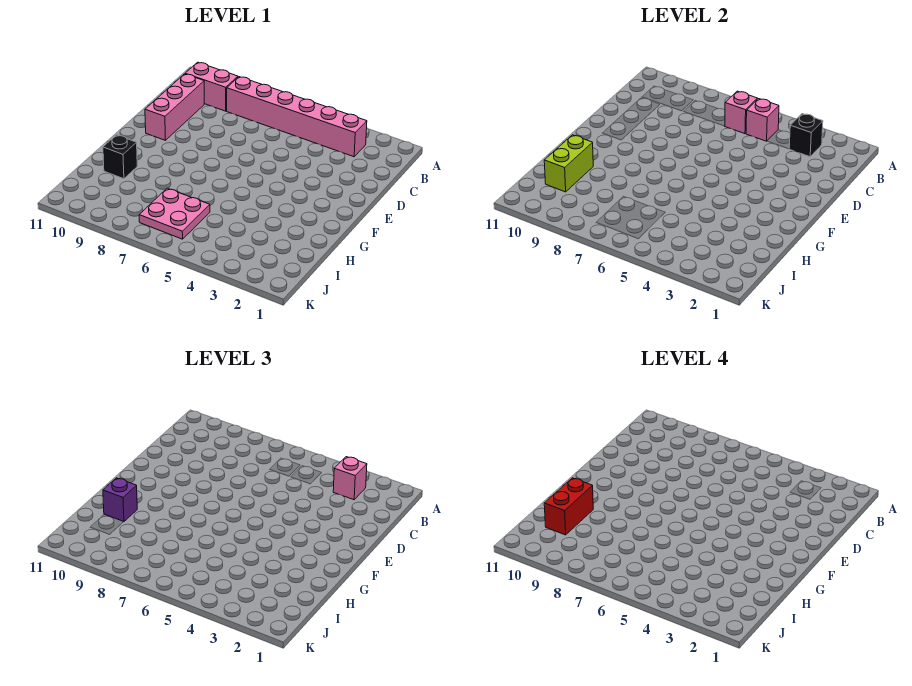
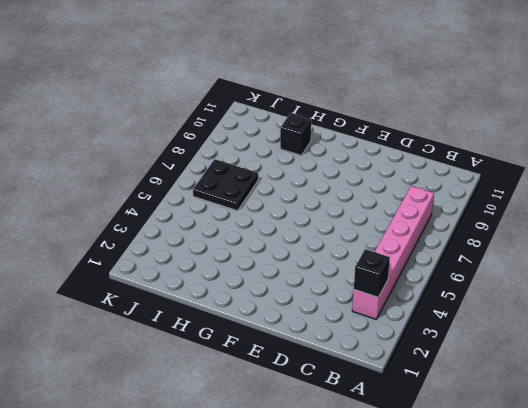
black 2x2 plate [193,159,258,211] -> pink 2x2 plate [139,188,210,239]
none -> pink 1x2 brick [185,62,238,111]
none -> pink 1x3 brick [145,74,204,140]
none -> pink 1x1 brick [746,99,779,141]

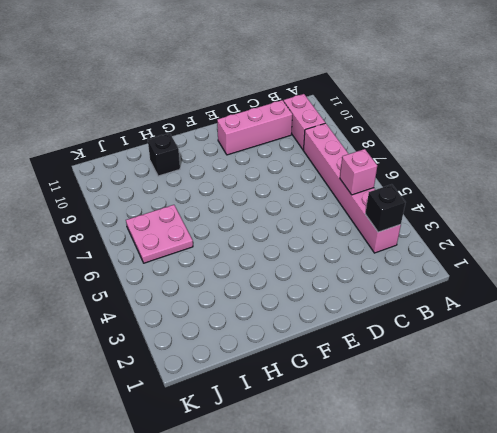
none -> pink 1x1 brick [725,91,757,134]
none -> lime 1x2 brick [544,135,593,192]
none -> pink 1x1 brick [333,457,367,500]

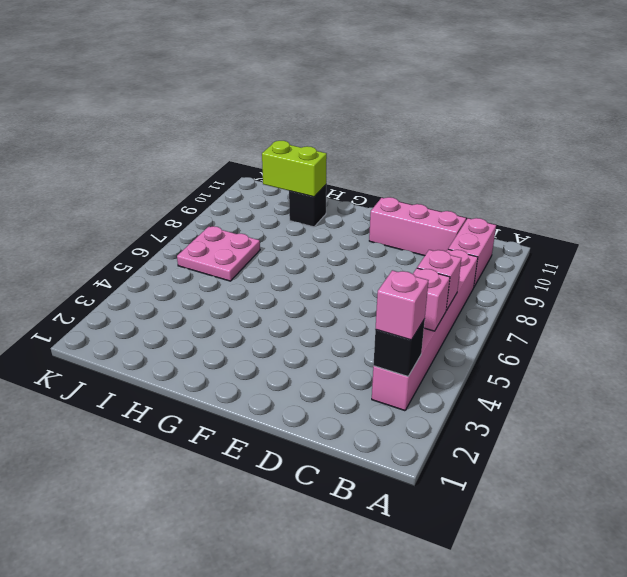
none -> purple 1x1 brick [103,478,137,522]
none -> red 1x2 brick [544,478,593,535]

